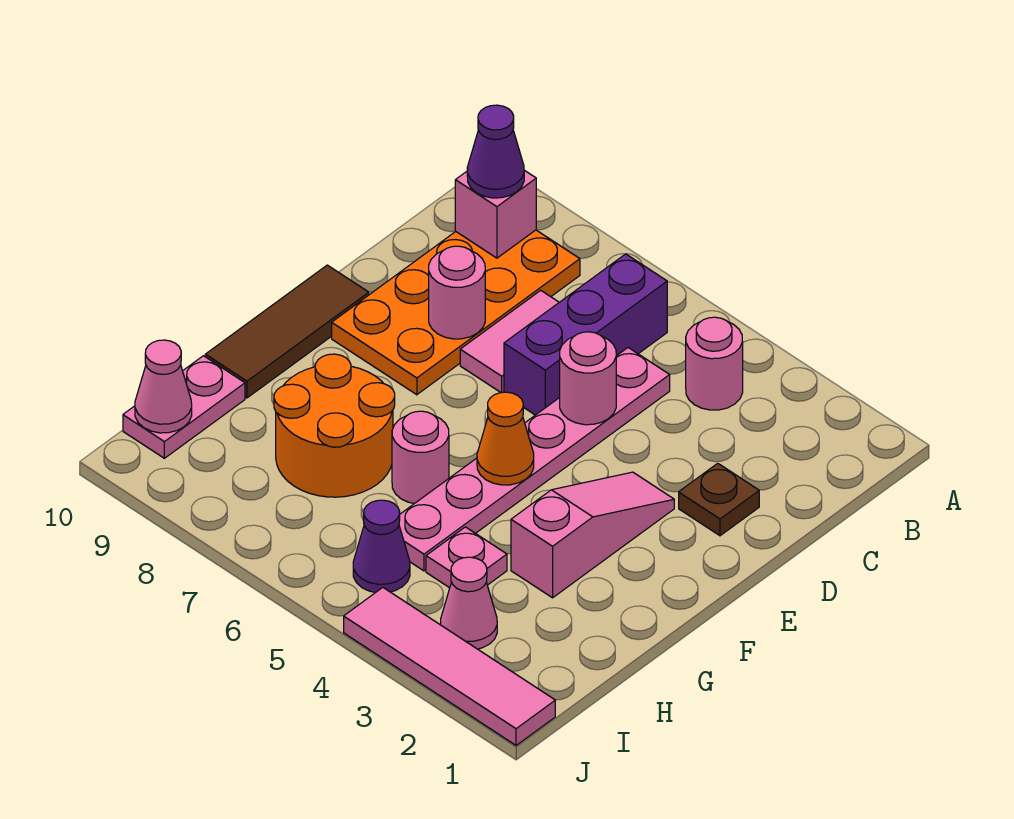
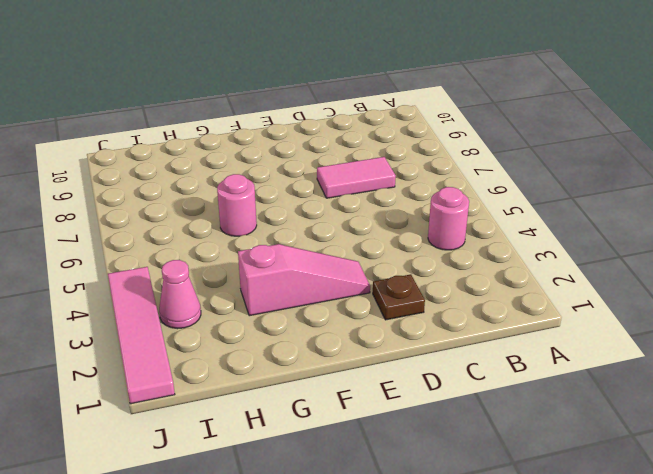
none -> purple 1x3 brick [504,254,667,415]
none -> orange 2x4 plate [332,230,580,395]
none -> pink 1x6 plate [399,348,670,571]

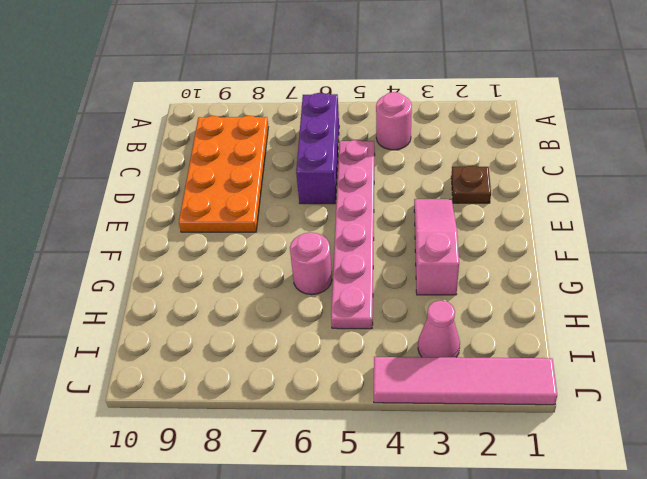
none -> pink 1x2 tile [460,290,559,393]
none -> brown 1x3 tile [205,265,369,398]
none -> orange 2x2 round brick [274,354,395,497]

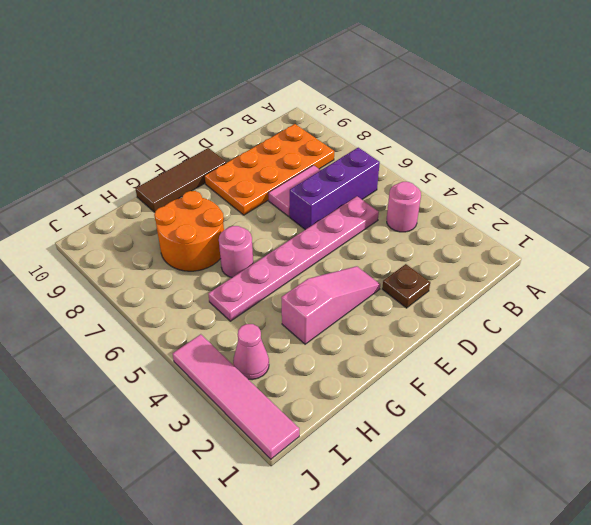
none -> pink 1x1 plate [426,527,507,588]
none -> pink 1x2 plate [123,356,245,458]
none -> purple 1x1 cone [353,500,410,592]

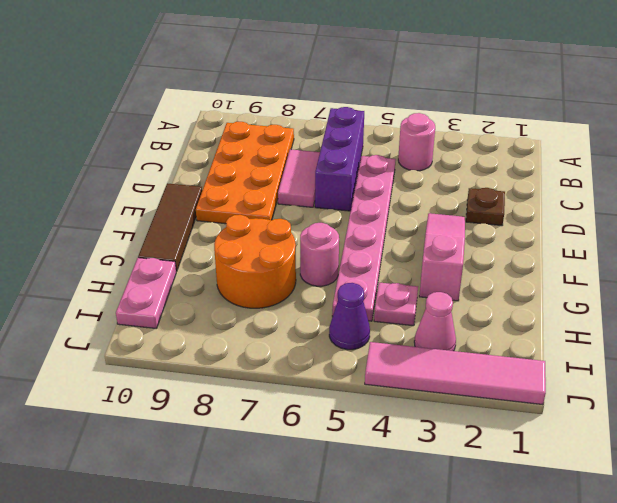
none -> pink 1x1 brick [455,170,536,258]
none -> pink 1x1 round brick [560,332,616,425]
none -> pink 1x1 round brick [429,246,485,339]

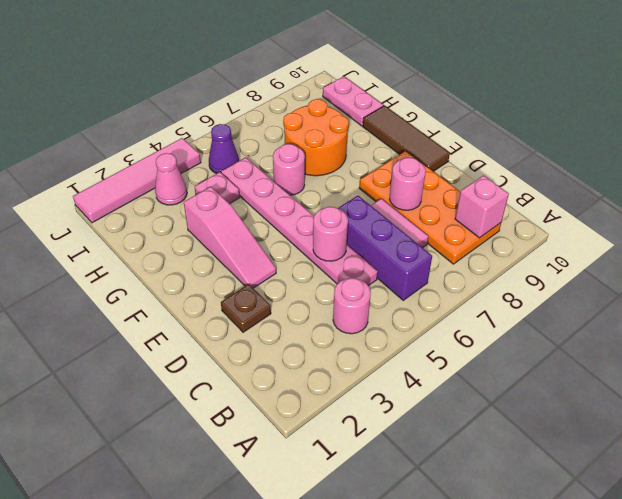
none -> orange 1x1 cone [477,392,534,485]
none -> pink 1x1 cone [135,340,192,433]
none -> purple 1x1 cone [467,105,524,198]

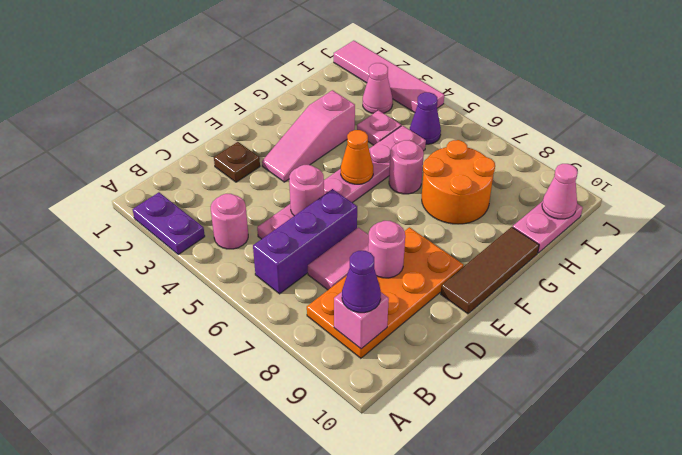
purple 1x2 plate [133,192,205,254] -> none

